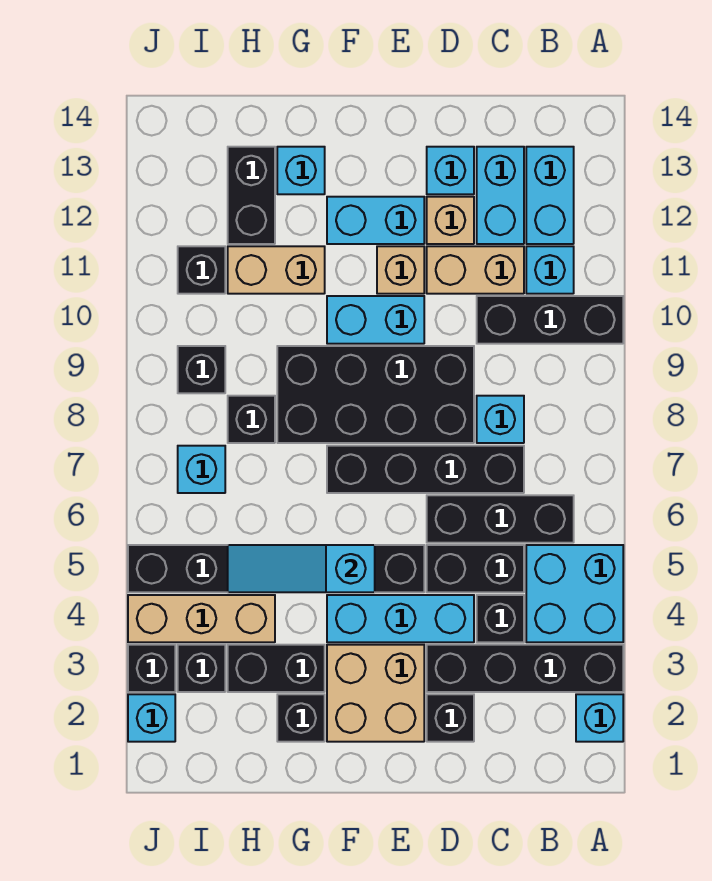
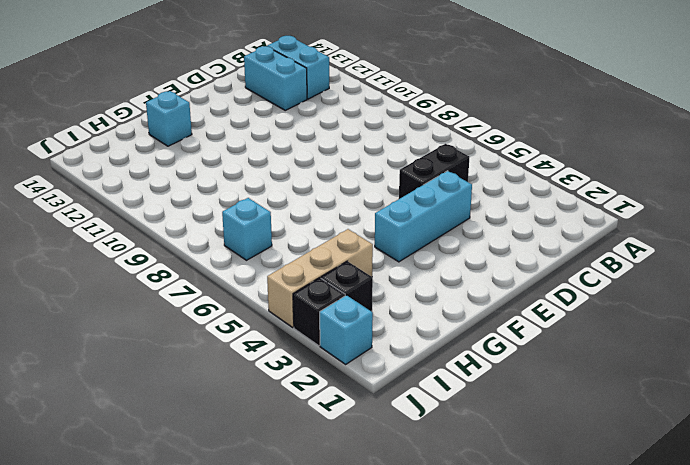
none -> cyan 1x1 brick [576,694,623,742]
none -> black 1x4 brick [427,645,623,692]
none -> cyan 2x2 brick [526,545,623,642]
none -> black 1x3 brick [477,296,623,344]

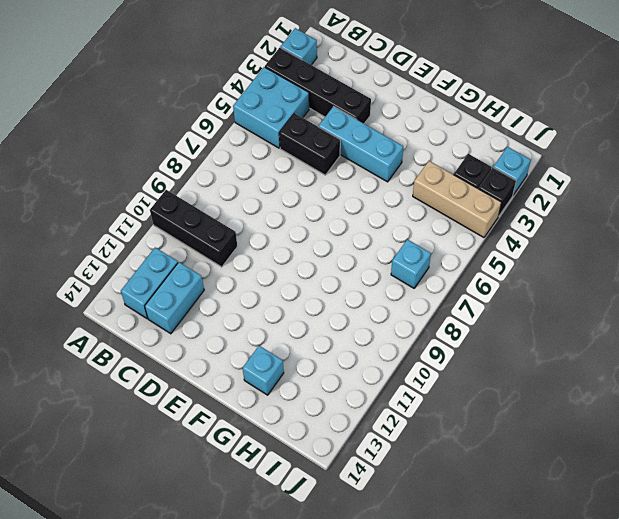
none -> black 1x3 brick [427,495,574,543]
none -> cyan 1x1 brick [526,246,574,294]
none -> black 1x1 brick [477,595,524,642]
none -> black 1x4 brick [327,446,524,493]

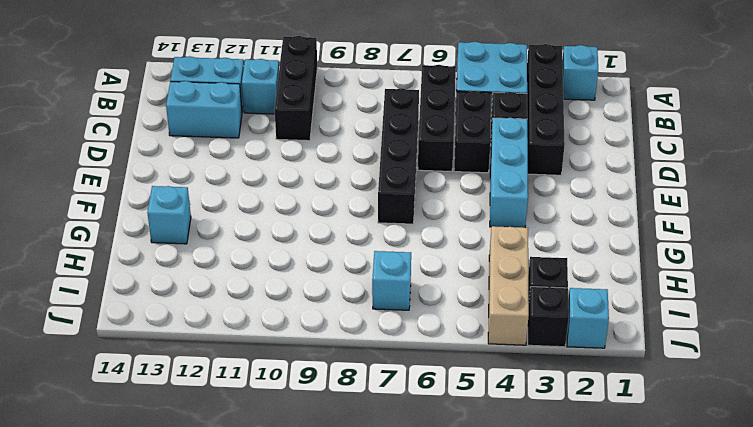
none -> cyan 1x1 brick [477,396,524,443]
none -> tan 1x2 brick [427,246,524,294]
none -> black 1x1 brick [427,694,474,742]
none -> black 2x4 brick [277,346,474,443]

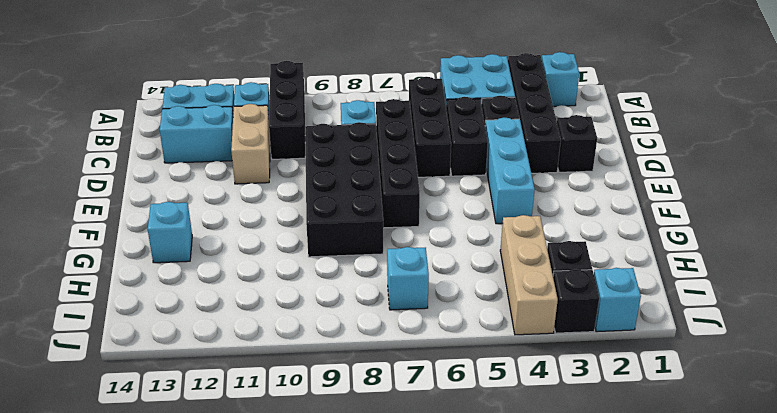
none -> tan 1x1 brick [427,197,474,244]
none -> cyan 1x1 brick [427,147,474,194]
none -> tan 2x2 brick [327,645,424,742]
none -> black 1x6 brick [128,545,424,592]

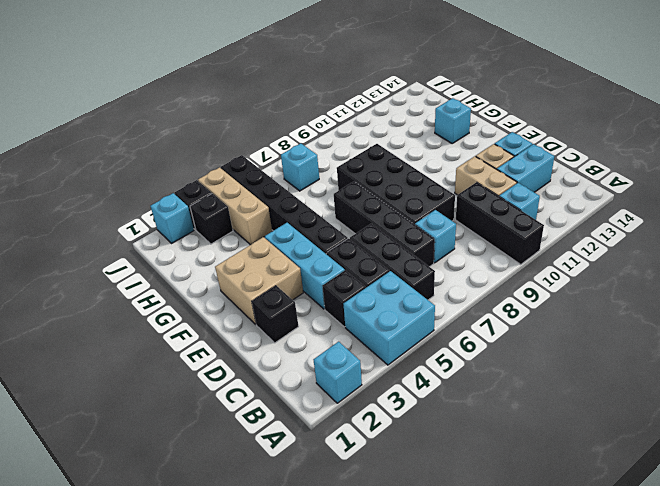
none -> black 1x4 brick [427,645,623,692]
none -> cyan 1x2 brick [526,147,574,244]
none -> cyan 1x2 brick [327,296,424,344]
none -> tan 1x1 brick [377,246,424,294]

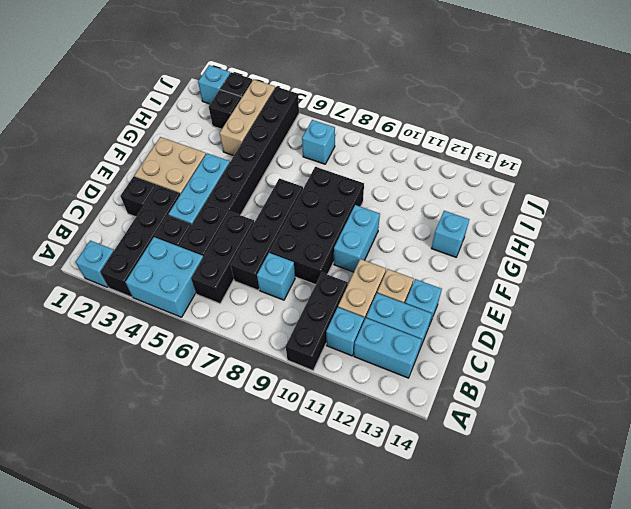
none -> tan 1x1 brick [377,246,424,294]
none -> cyan 1x2 brick [327,197,424,244]
none -> black 1x1 brick [277,694,325,742]
none -> black 1x2 brick [228,645,325,692]

